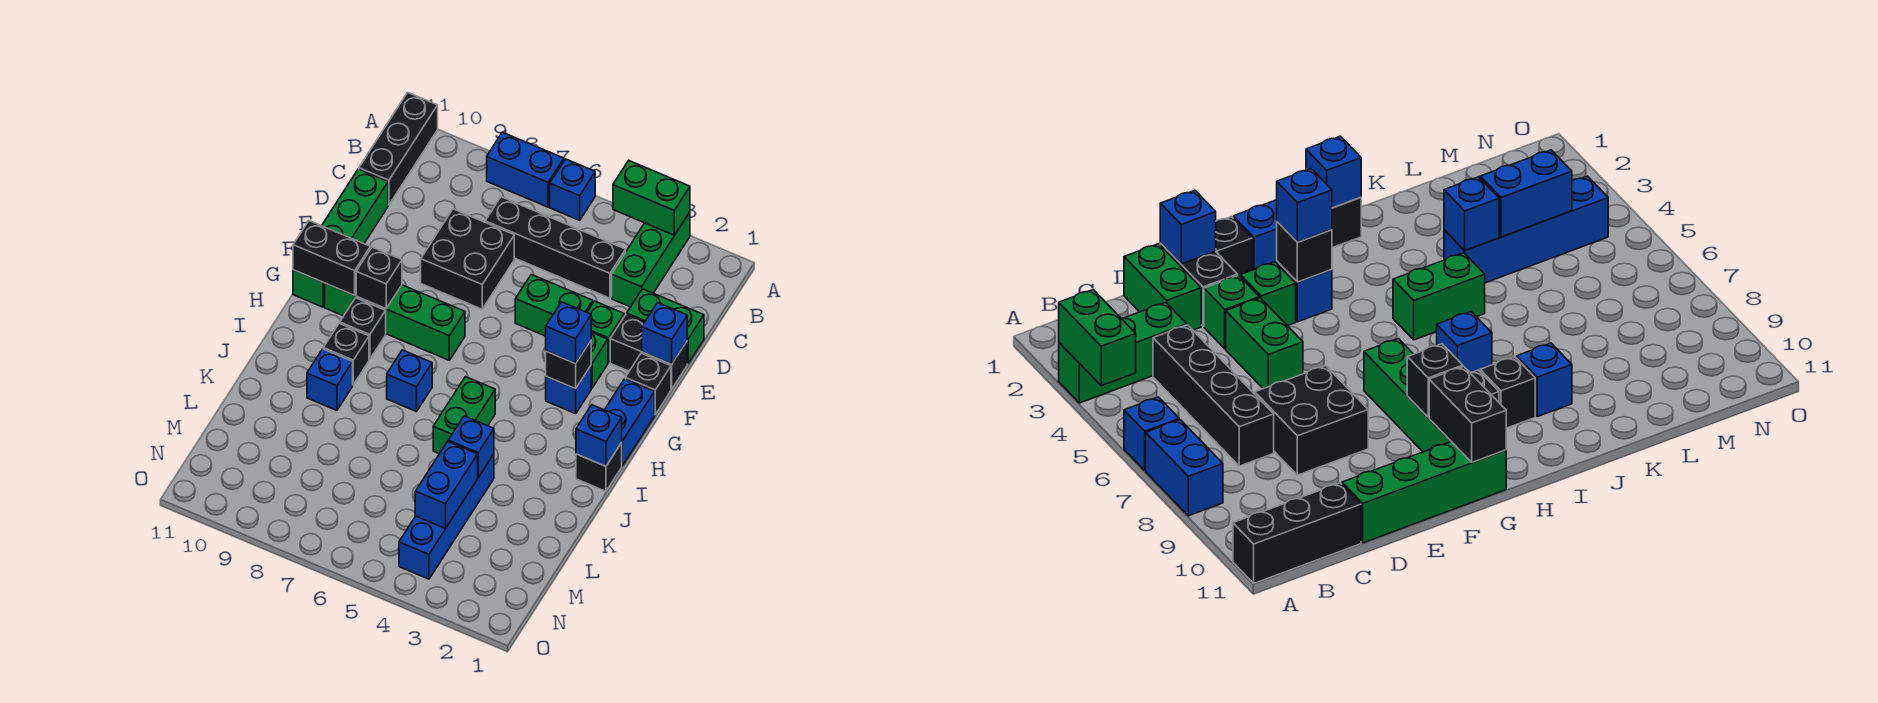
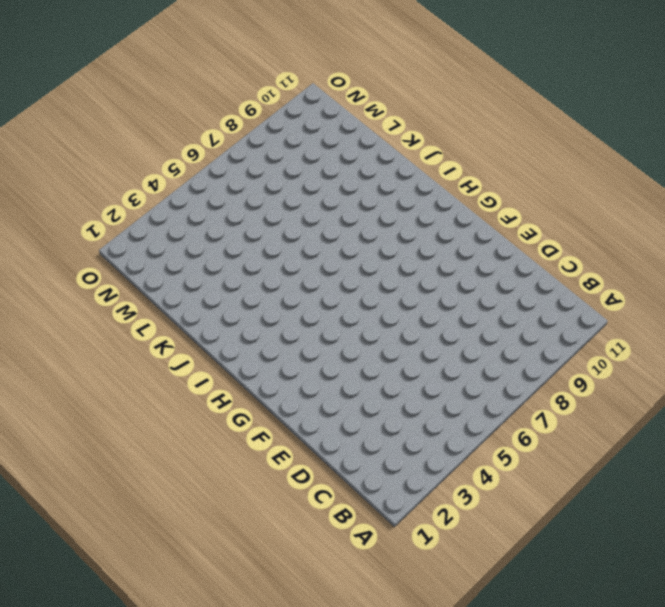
none -> green 1x3 brick [612,212,690,307]
none -> blue 1x1 brick [550,159,595,220]
none -> blue 1x2 brick [487,132,564,207]
none -> black 1x3 brick [359,92,438,205]

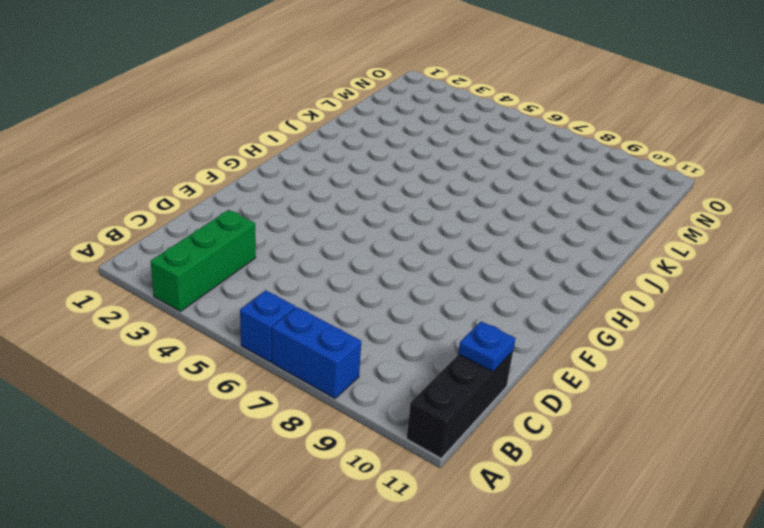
blue 1x1 plate [458,321,516,372] -> none
none -> black 1x4 brick [485,197,626,298]
none -> green 1x2 brick [627,289,704,364]
none -> black 2x2 brick [421,209,514,309]
none -> green 1x4 brick [293,169,388,307]

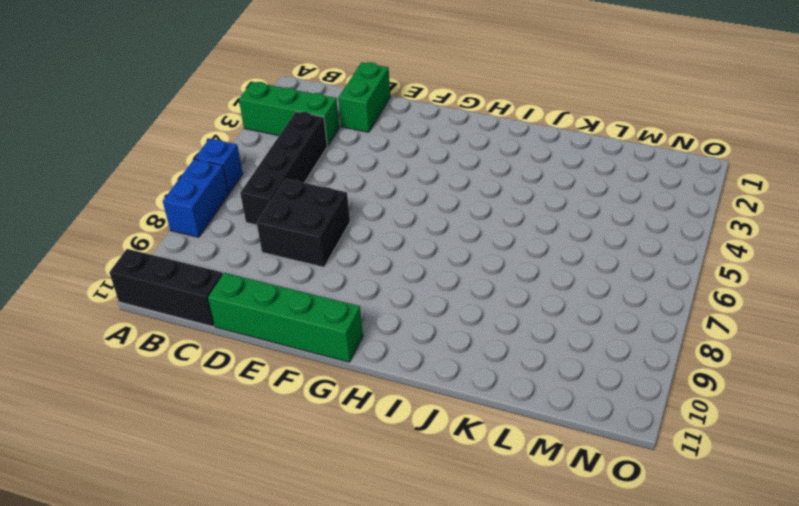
none -> black 1x2 brick [610,314,687,389]
none -> green 1x1 brick [587,301,624,363]
none -> green 1x2 brick [515,274,593,336]
none -> black 1x1 brick [625,353,671,415]

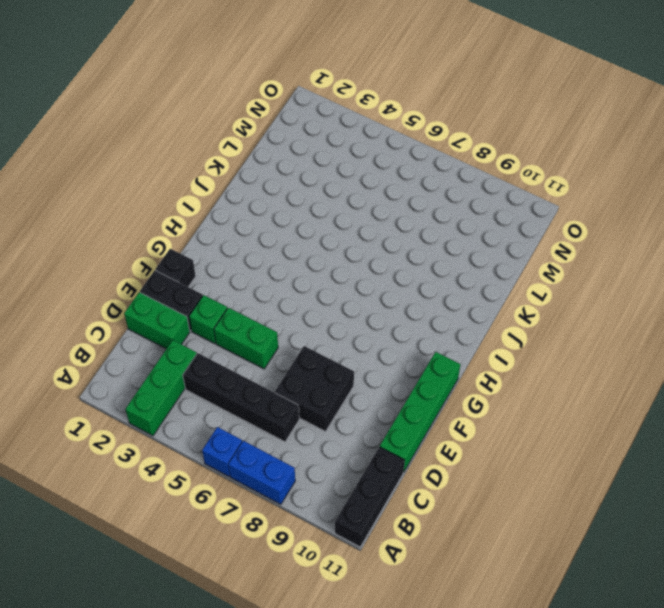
none -> green 1x1 brick [591,332,608,388]
none -> blue 1x2 brick [605,379,655,466]
none -> blue 1x1 brick [546,366,591,414]
none -> green 1x4 brick [325,283,465,360]

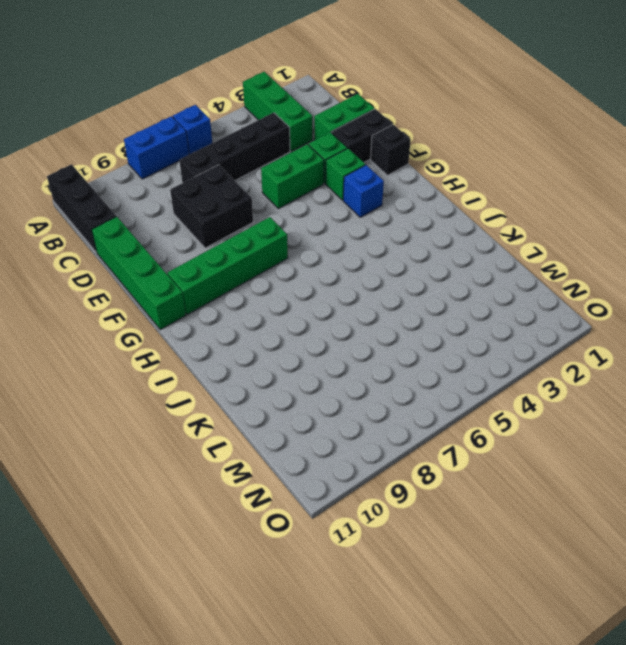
none -> blue 1x2 brick [605,379,655,466]
none -> black 1x1 brick [340,298,386,359]
none -> black 1x1 brick [576,443,622,491]
none -> green 1x2 brick [433,377,495,454]

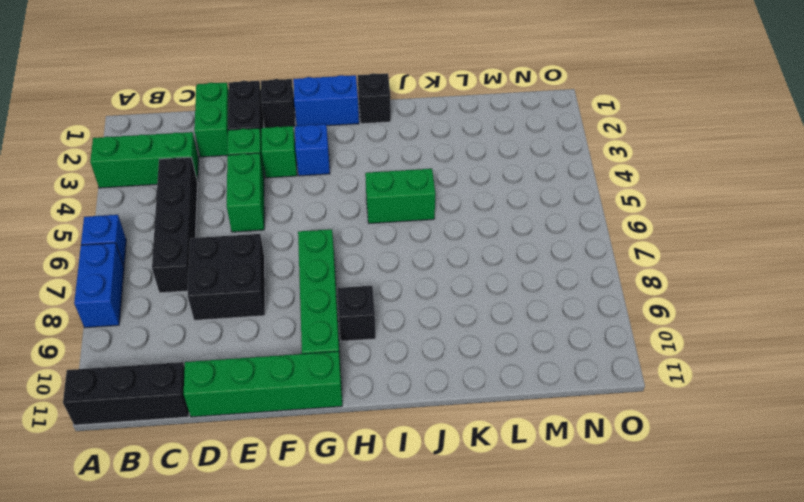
none -> blue 1x1 brick [387,350,432,412]
none -> black 1x1 brick [323,323,369,385]
none -> blue 1x1 brick [307,349,353,410]
none -> blue 1x4 brick [399,454,494,579]

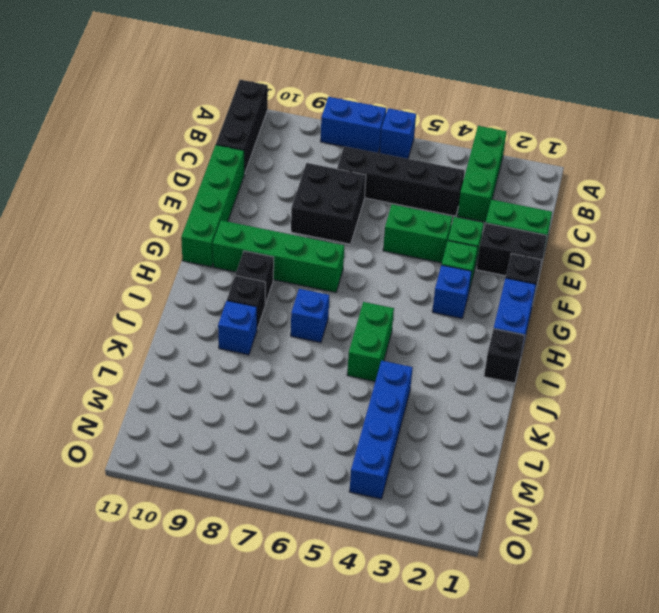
none -> green 1x2 brick [613,161,690,235]
none -> blue 1x1 brick [642,303,687,364]
none -> black 1x1 brick [546,341,591,389]
none -> black 1x1 brick [356,247,402,309]

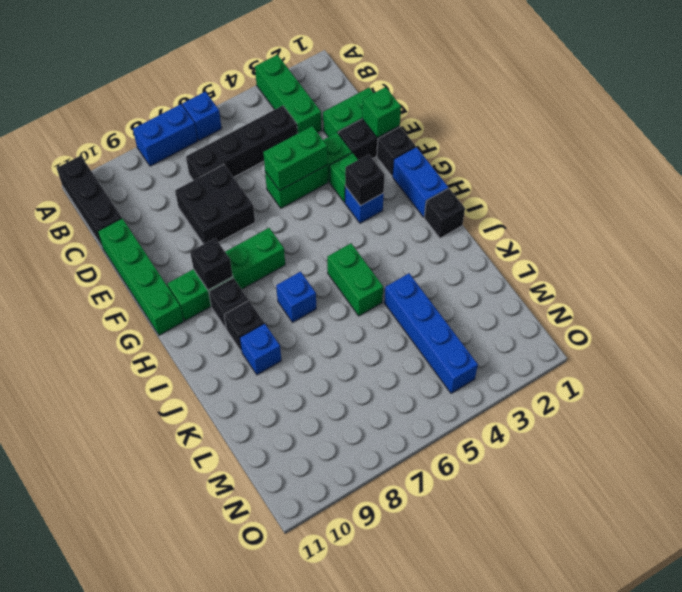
green 1x1 brick [362,87,401,138] -> blue 1x1 brick [642,303,687,364]
green 1x2 brick [263,126,328,191] -> green 1x2 brick moved to [613,161,690,235]
none -> black 1x2 brick [293,221,370,295]
none -> blue 1x1 brick [576,405,622,466]
none -> blue 1x1 brick [448,416,494,477]
none -> blue 1x2 brick [415,442,478,529]

